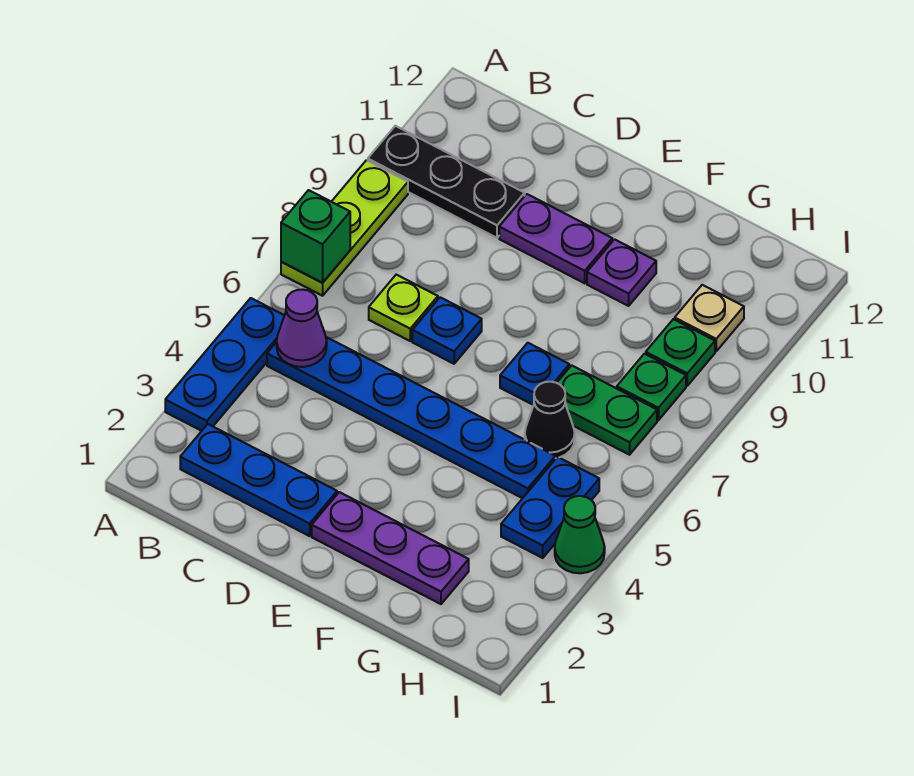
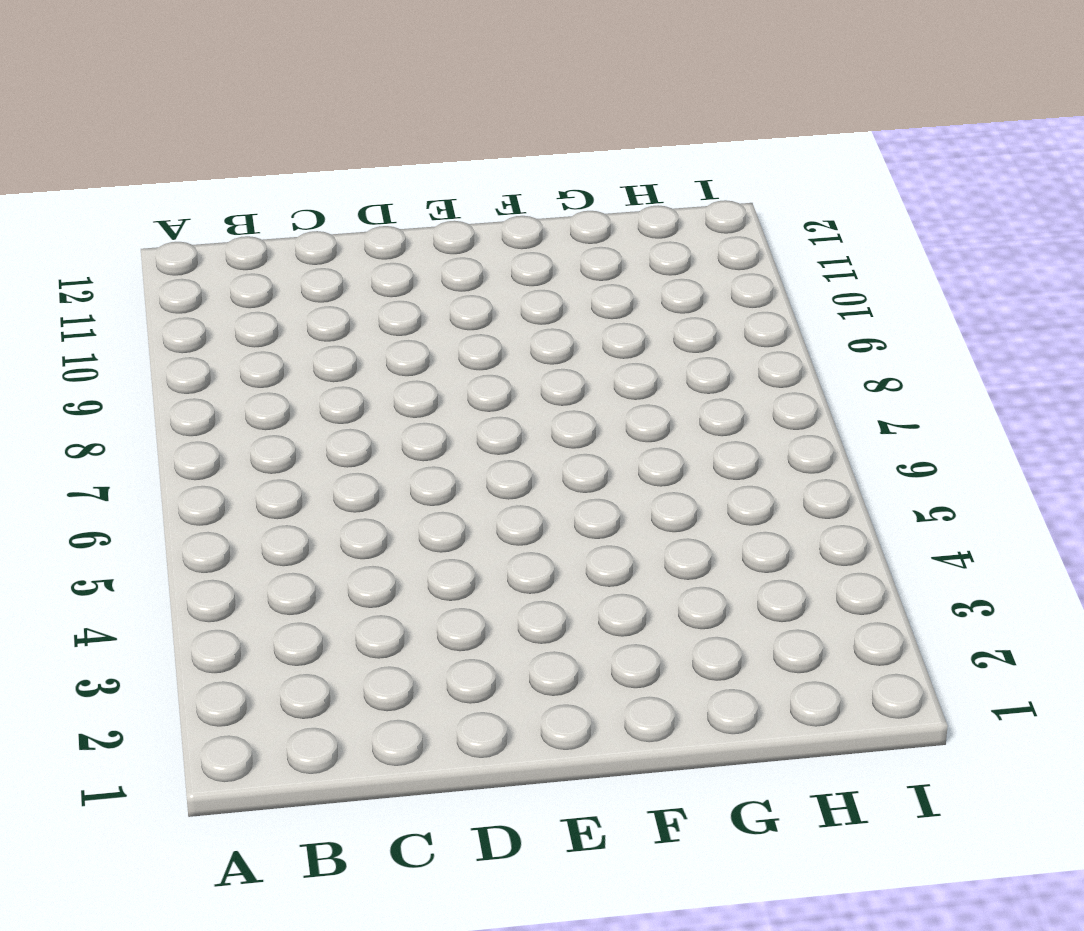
none -> blue 1x3 plate [165,298,284,431]
none -> lime 1x3 plate [281,160,408,296]
none -> black 1x3 plate [368,126,525,238]

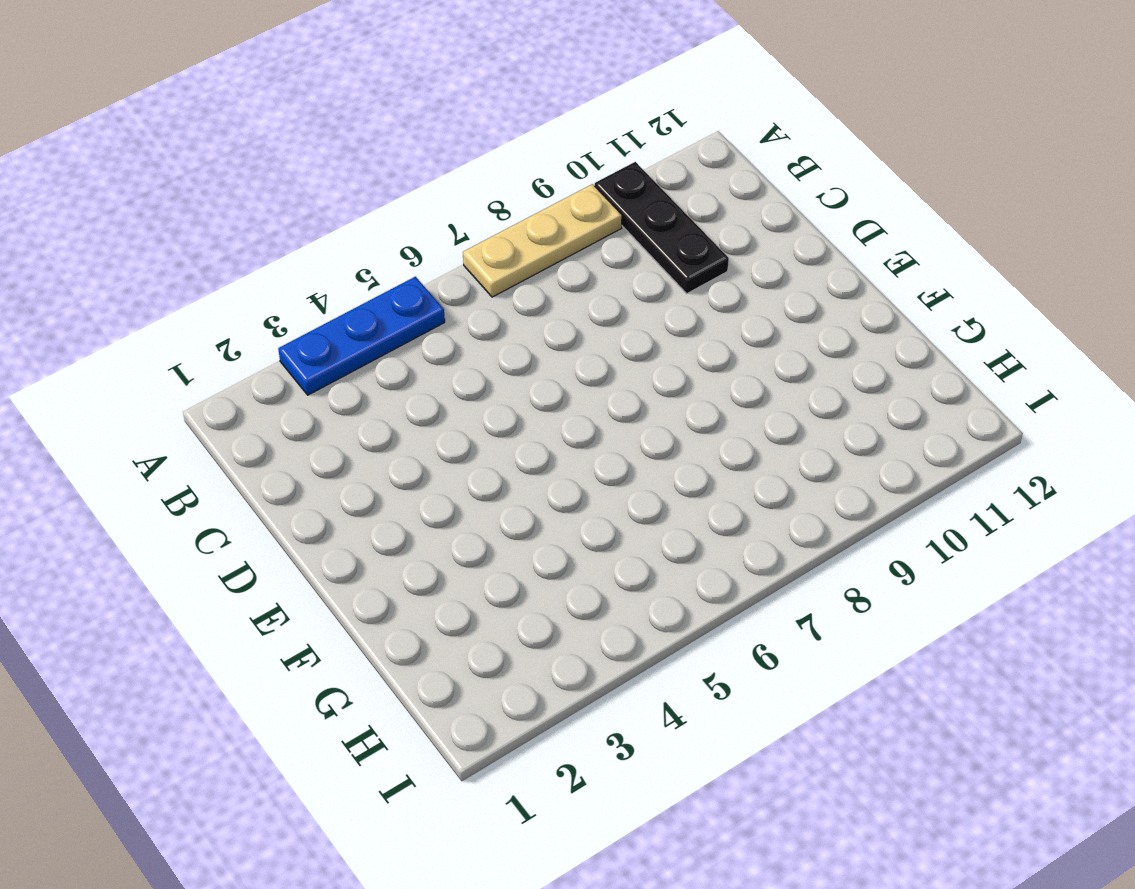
tan 1x3 plate [463,184,622,297] -> lime 1x3 plate [281,160,408,296]
none -> blue 1x3 plate [180,424,337,536]
none -> blue 1x6 plate [267,337,555,498]
none -> lime 1x1 plate [369,275,438,341]

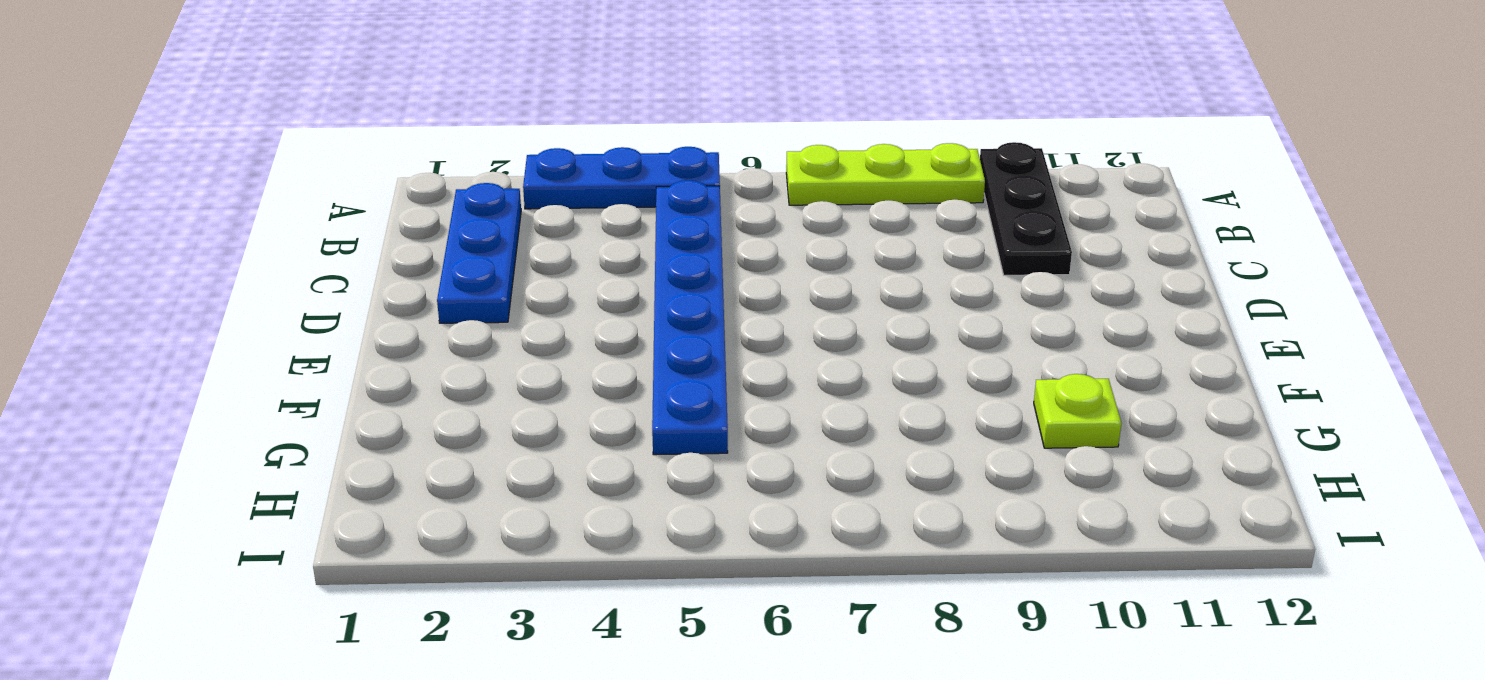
lime 1x1 plate [1034,374,1122,448] -> lime 1x1 plate moved to [369,275,438,341]
none -> blue 1x1 plate [412,297,482,364]
none -> purple 1x2 plate [499,194,612,283]
none -> purple 1x3 plate [312,492,469,604]

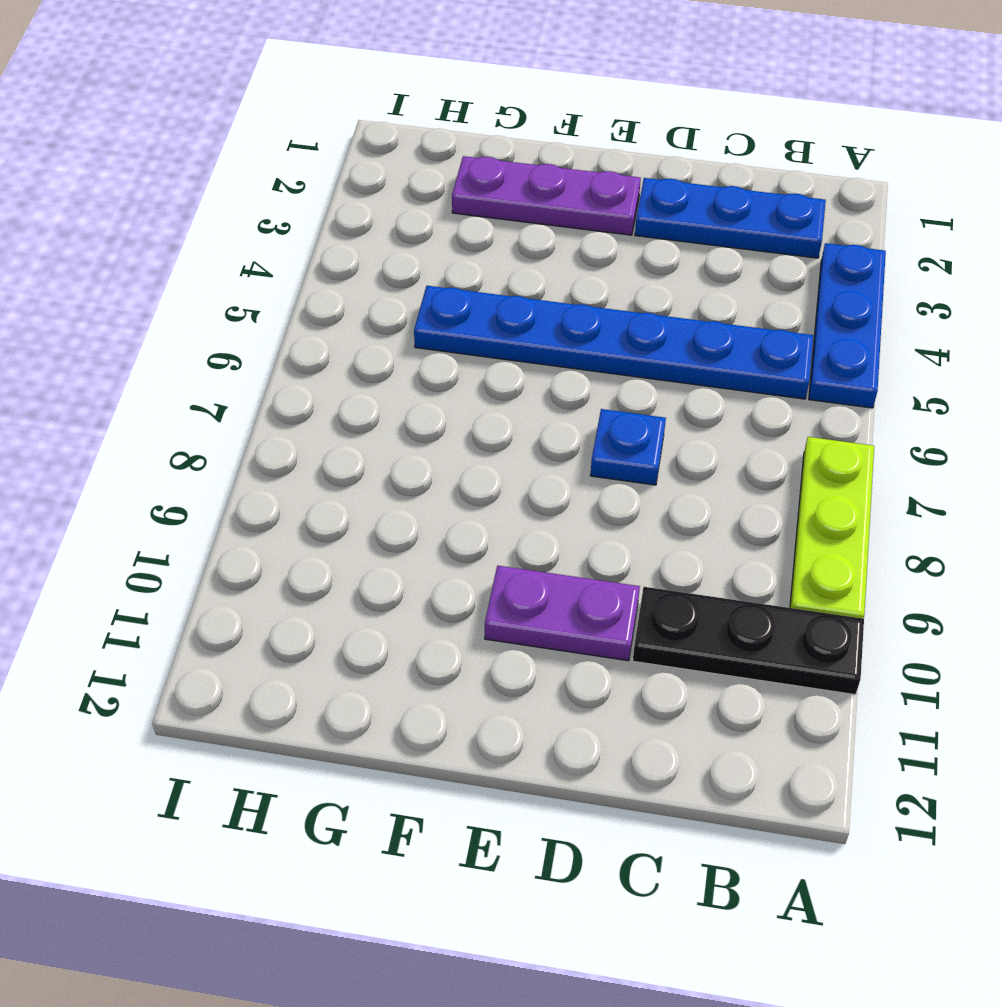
none -> lime 1x1 plate [369,275,438,341]
none -> blue 1x1 plate [500,343,569,405]
none -> purple 1x1 plate [587,239,656,306]

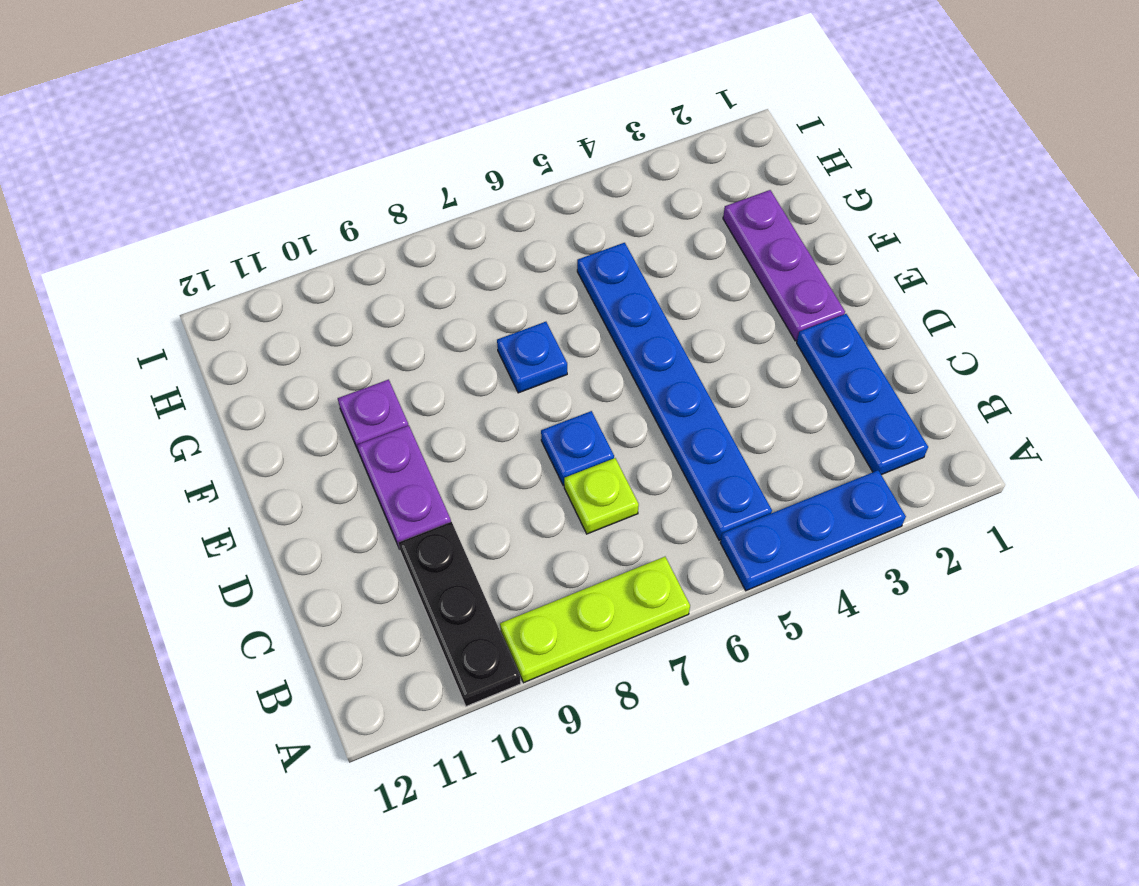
none -> black 1x1 cone [525,382,575,458]
none -> green 1x2 plate [557,365,657,455]
none -> blue 1x2 plate [501,457,599,558]

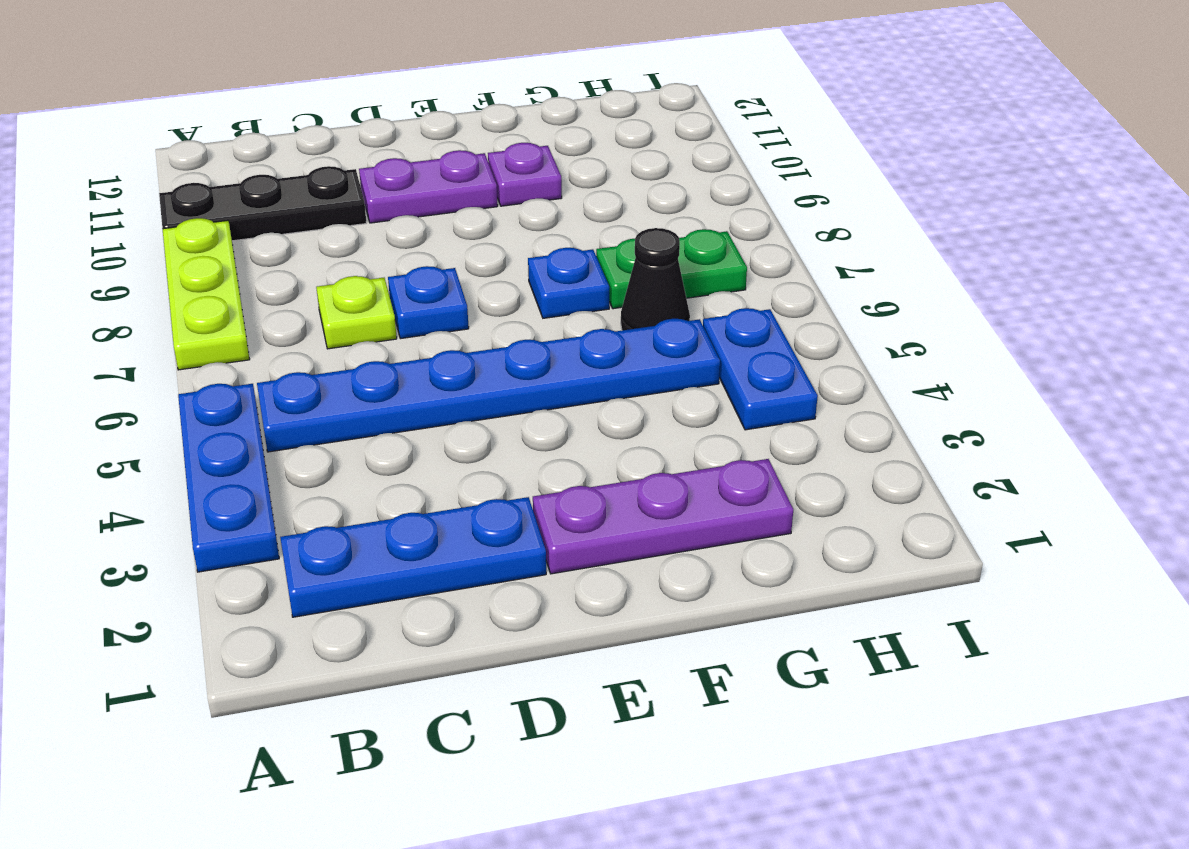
none -> green 1x1 plate [617,354,686,420]
none -> green 1x1 plate [646,319,715,386]
none -> tan 1x1 plate [675,285,744,351]

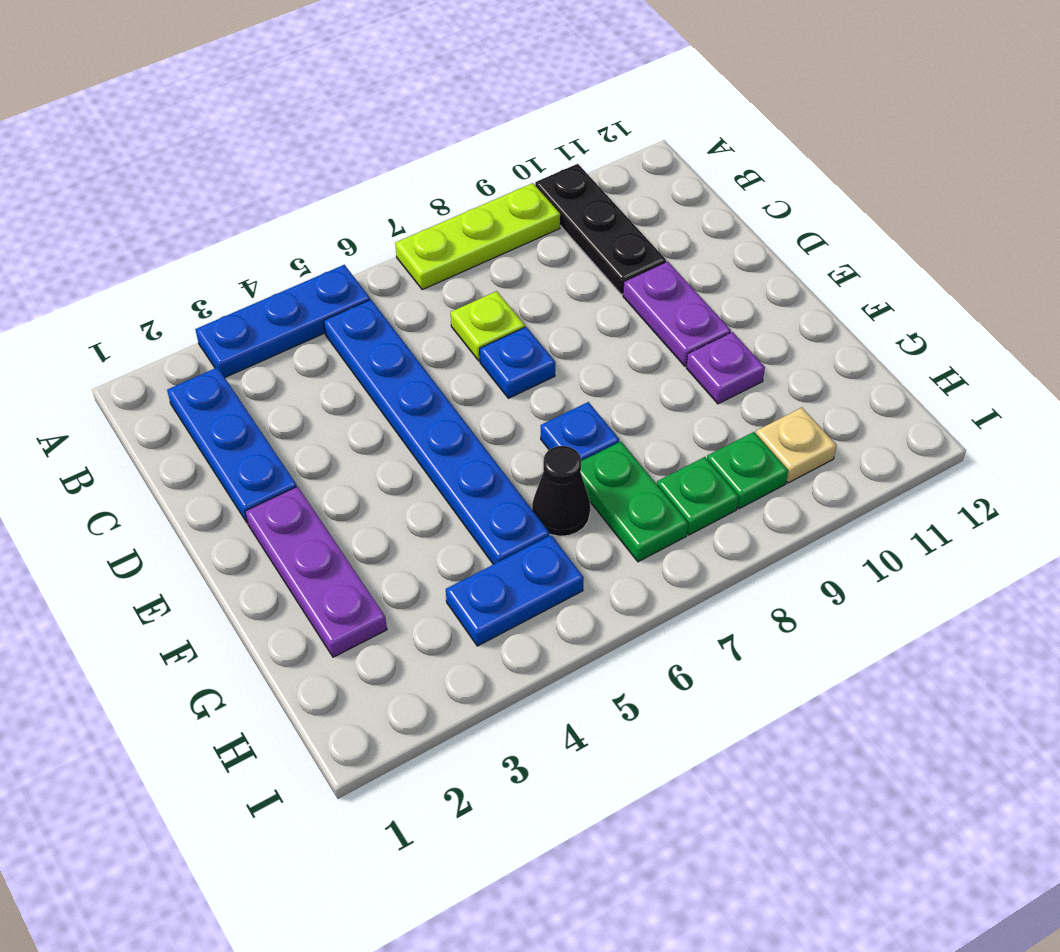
none -> green 1x1 cone [555,496,605,573]
none -> green 1x1 brick [281,190,350,283]
none -> purple 1x1 cone [277,290,327,367]

